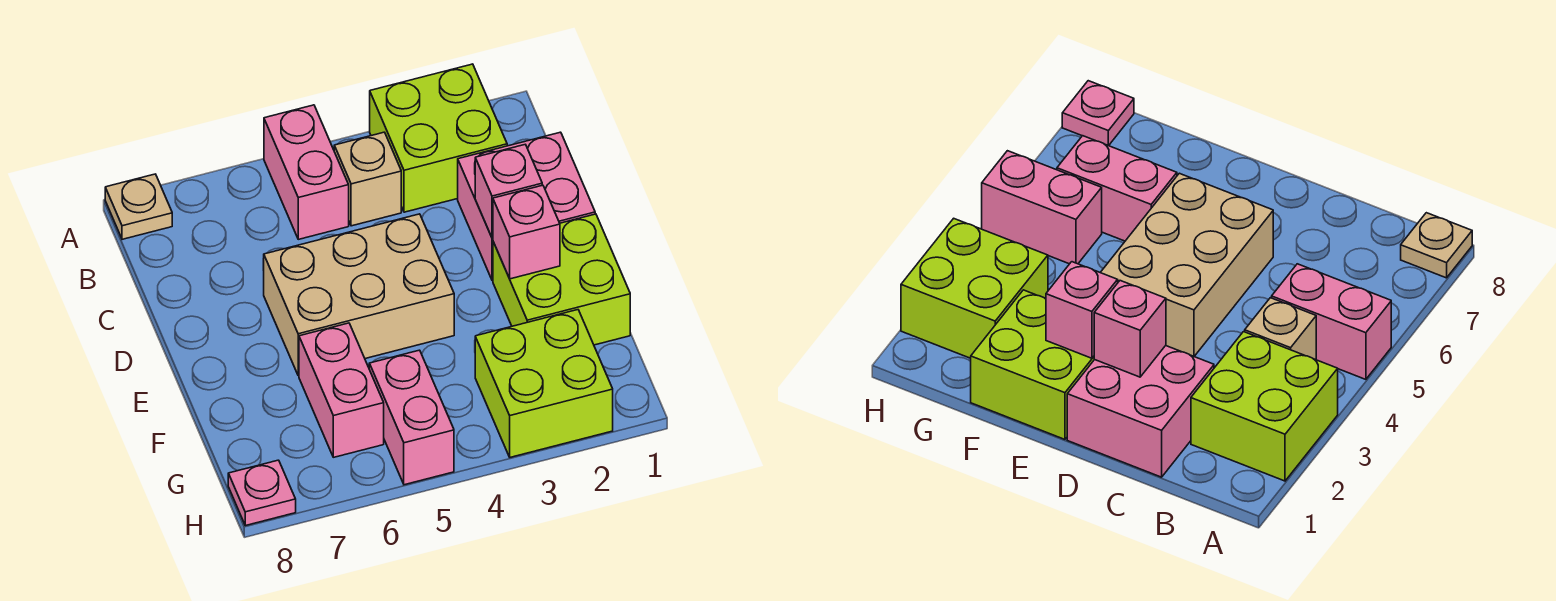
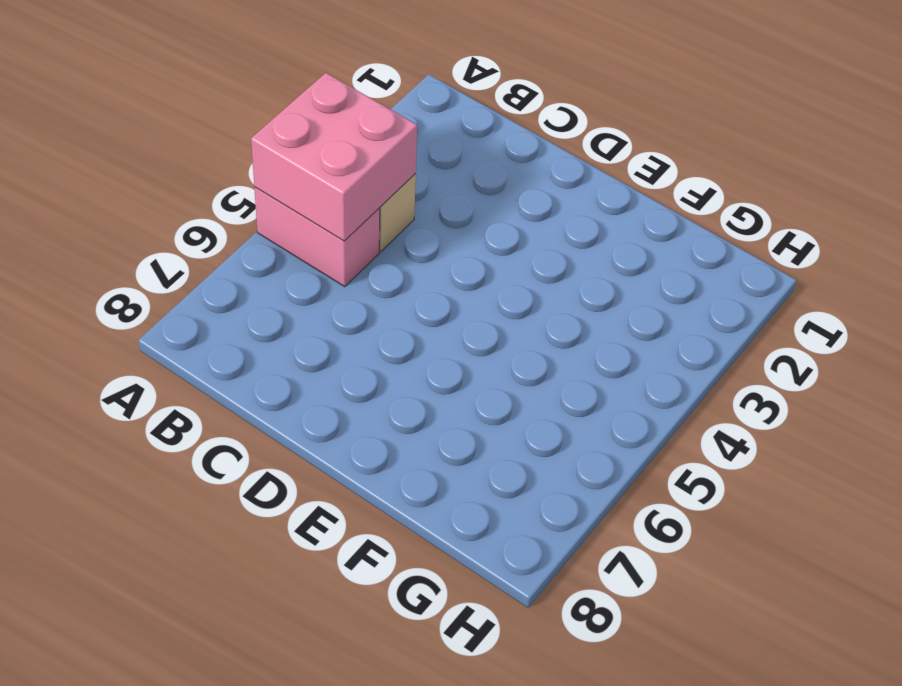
pink 2x2 brick [251,73,417,241] -> pink 2x2 brick moved to [458,132,595,280]
none -> lime 2x2 brick [370,64,507,212]
none -> tan 1x1 plate [105,174,172,239]
none -> tan 2x3 brick [263,214,454,376]

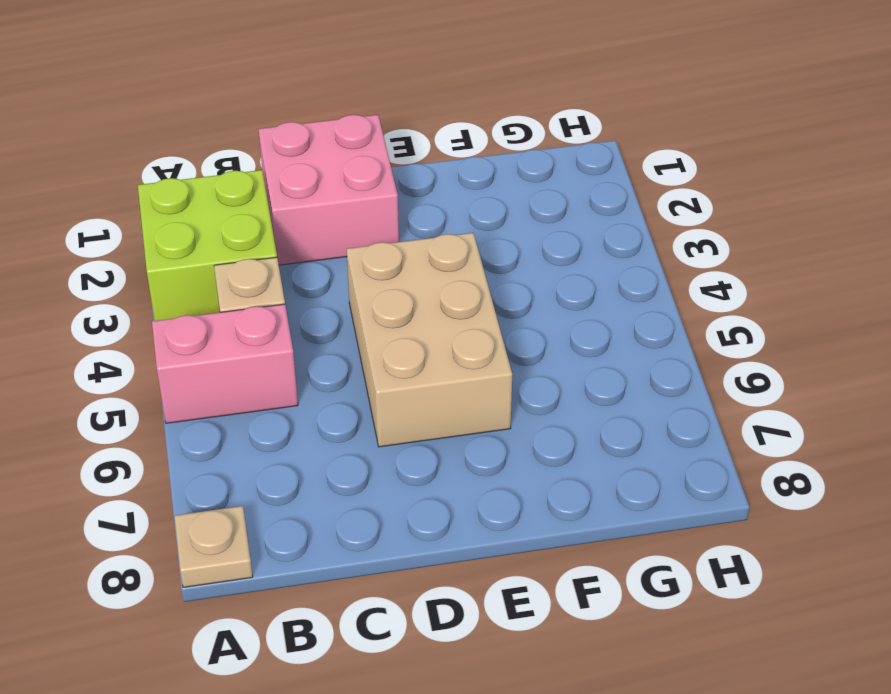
none -> lime 2x2 brick [493,214,630,345]
none -> pink 1x2 brick [299,323,384,457]
none -> lime 2x2 brick [475,310,613,457]

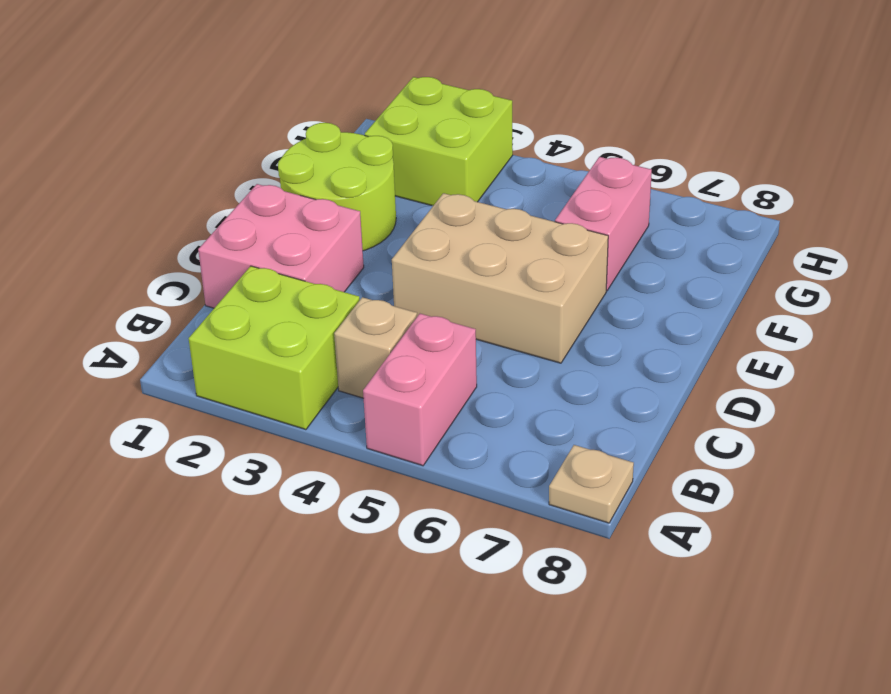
lime 2x2 round brick [278,123,396,251] -> lime 2x2 brick [493,214,630,345]
none -> pink 1x2 brick [369,350,454,485]
none -> pink 1x1 plate [228,460,296,526]
none -> pink 1x1 brick [475,144,542,238]

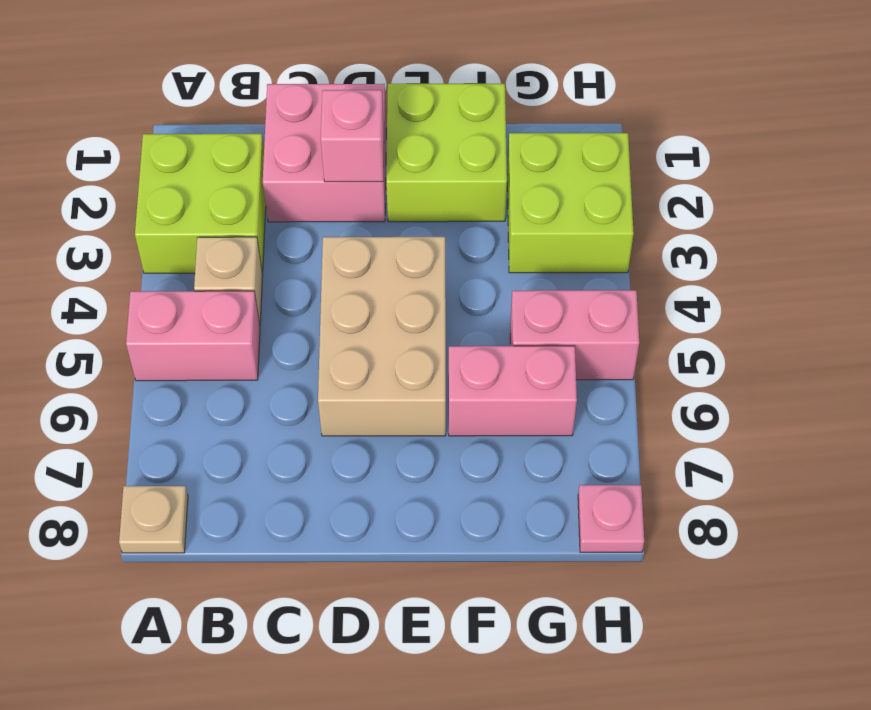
none -> pink 1x1 brick [493,185,560,279]

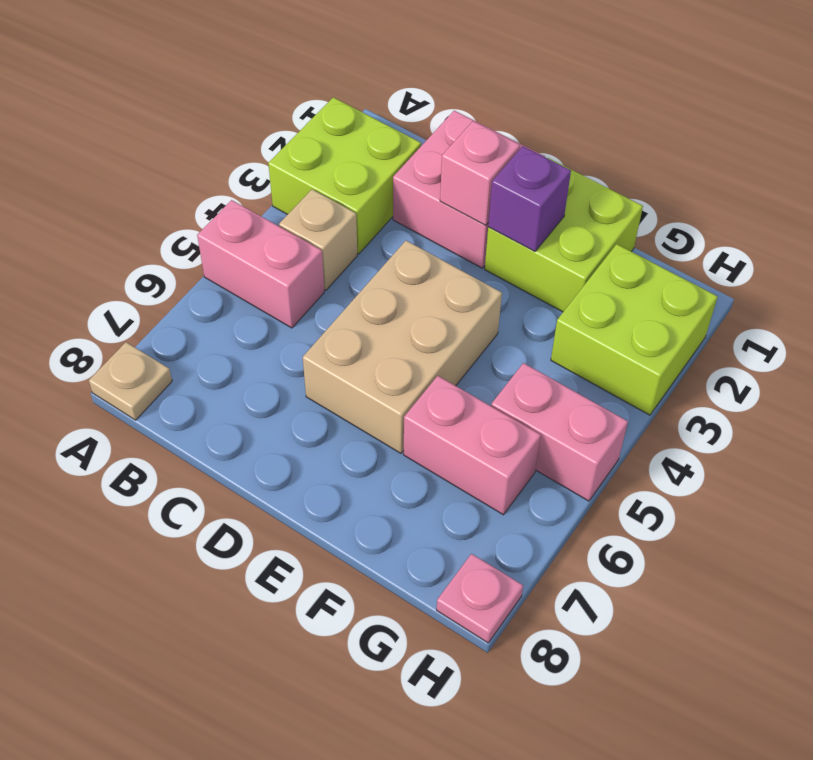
purple 1x1 brick [488,146,571,251] -> pink 1x1 brick [493,185,560,279]

